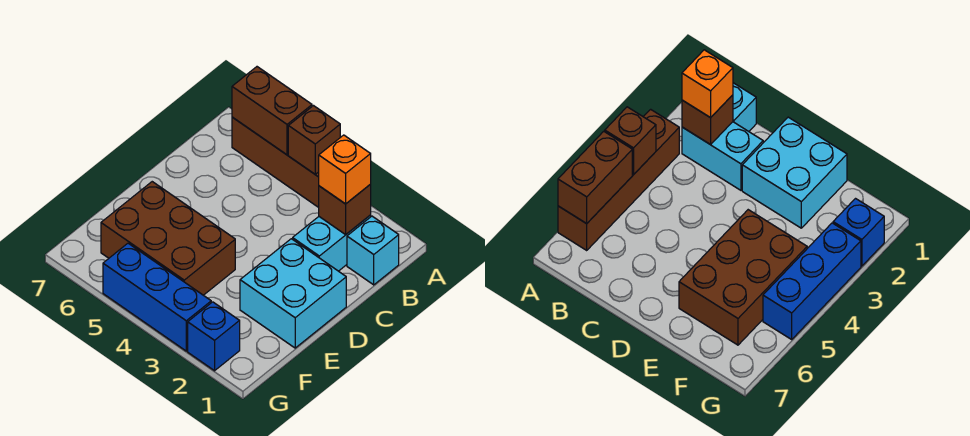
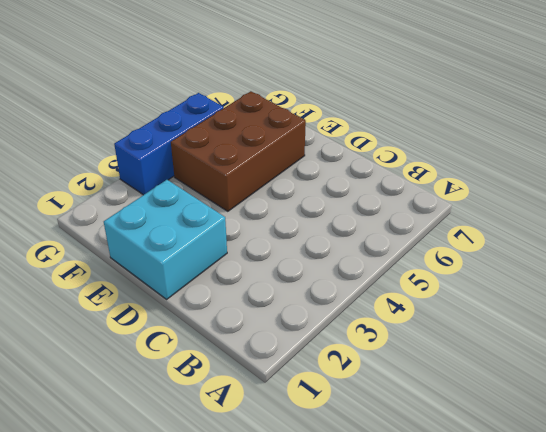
none -> brown 1x4 brick [232,117,319,208]
none -> cyan 1x1 brick [347,216,399,285]

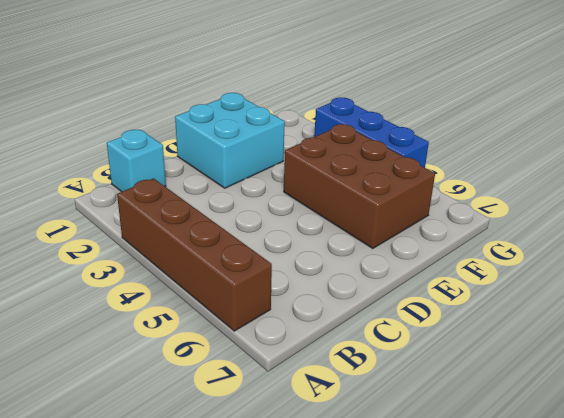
none -> cyan 1x2 brick [293,215,371,271]
none -> blue 1x1 brick [188,302,240,371]

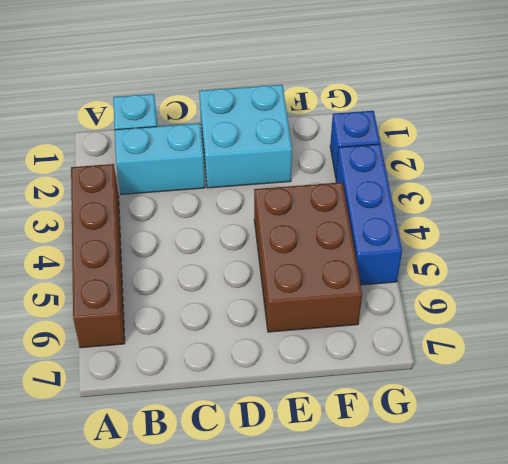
none -> brown 1x1 brick [288,106,340,174]
none -> brown 1x2 brick [232,67,312,155]

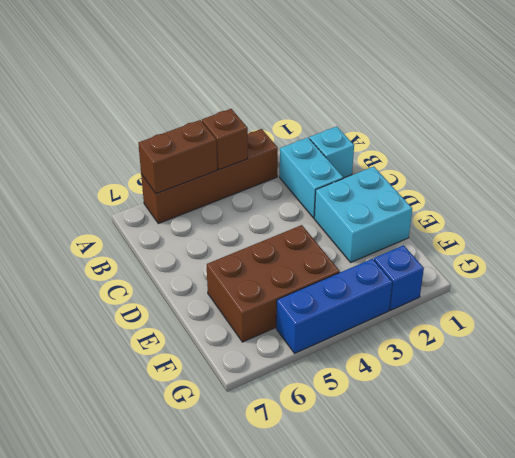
none -> brown 1x1 brick [319,185,371,234]
none -> orange 1x1 brick [319,135,371,204]

